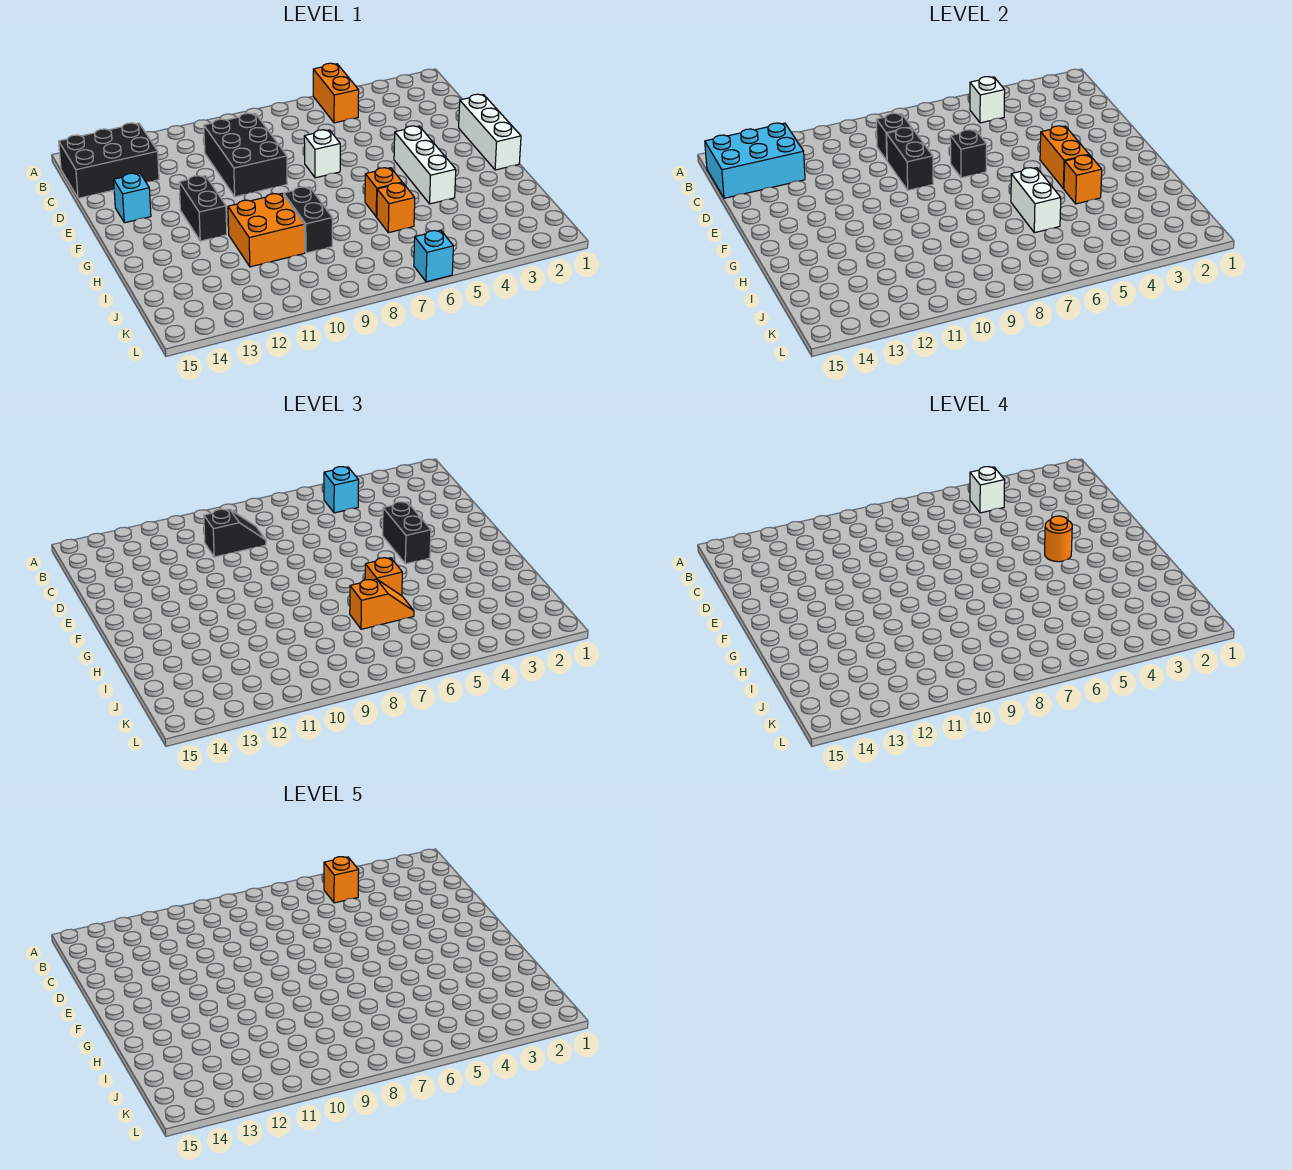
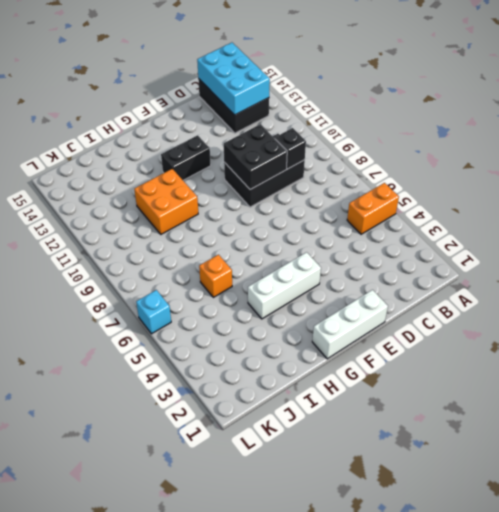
black 2x2 brick [224,124,287,189] -> black 1x2 brick [887,128,933,190]
none -> white 1x1 brick [304,130,340,178]
none -> cyan 1x1 brick [114,173,151,223]
none -> orange 1x1 brick [365,168,402,217]

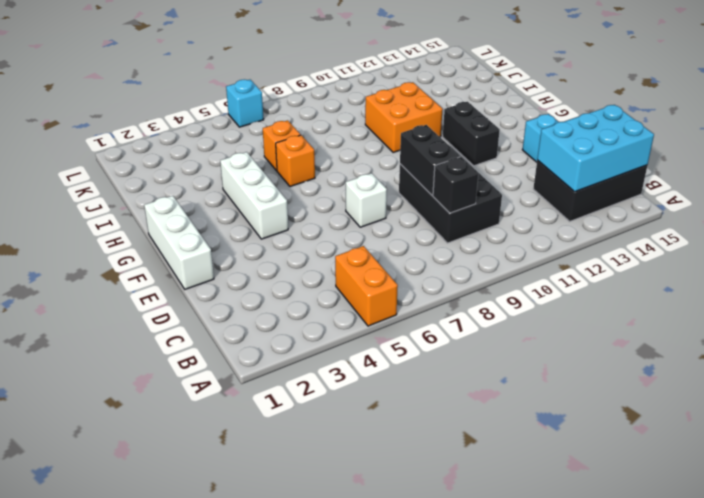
none -> black 1x2 brick [284,187,332,253]
none -> white 1x1 brick [970,77,1005,123]
none -> black 1x1 brick [950,130,986,178]

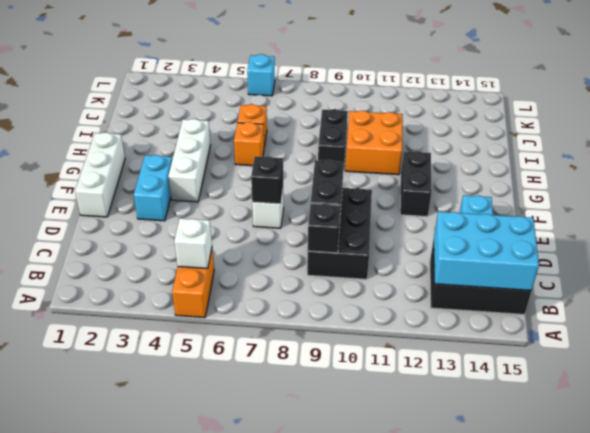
cyan 1x2 brick [134,155,172,221] -> none
none -> orange 1x2 brick [1040,126,1089,189]
none -> orange 1x1 brick [1064,155,1102,204]
none -> white 1x2 brick [1011,168,1061,233]

